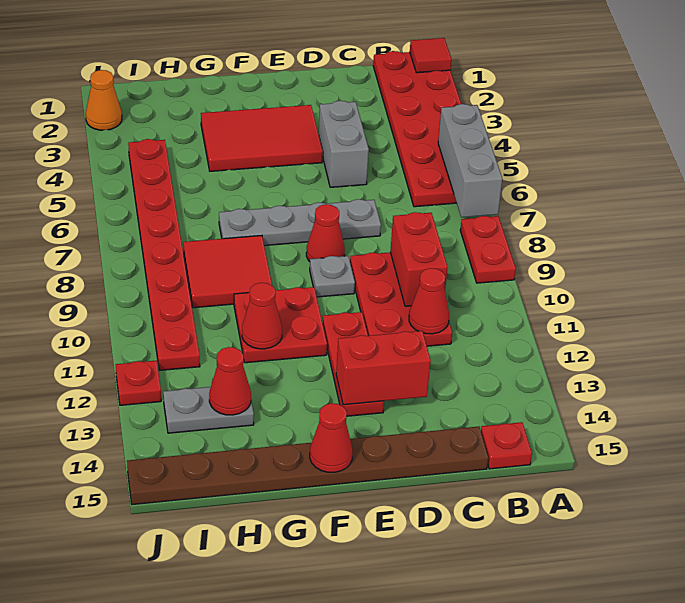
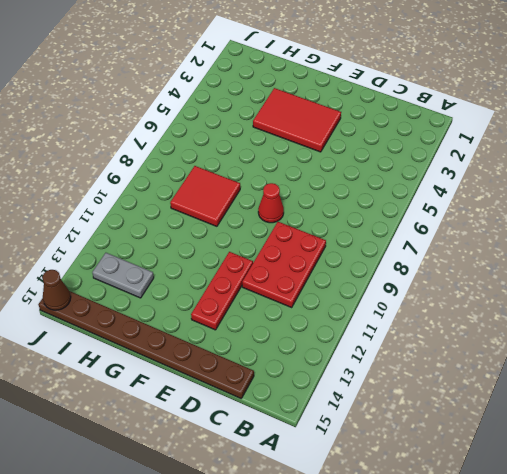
brown 1x1 cone [42,270,71,310] -> none
none -> red 2x6 plate [373,51,461,207]
none -> red 1x2 plate [460,216,516,283]
none -> red 1x1 plate [481,422,532,469]

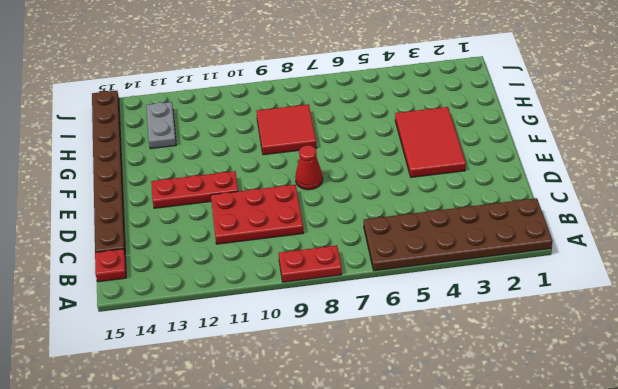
brown 2x6 plate [364,198,552,271] -> red 2x6 plate [373,51,461,207]
none -> grey 1x2 brick [319,101,369,187]
none -> grey 1x4 plate [219,199,381,246]
none -> grey 1x1 plate [310,256,355,297]

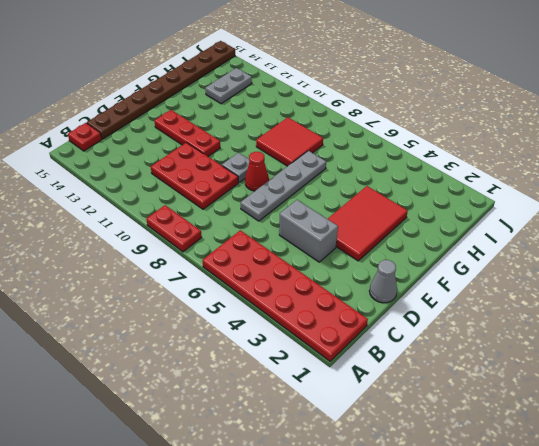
grey 1x1 cone [369,260,397,303] -> none
none -> red 2x2 plate [234,287,327,363]
none -> red 1x8 plate [128,139,200,371]
none -> orange 1x1 cone [86,70,122,130]

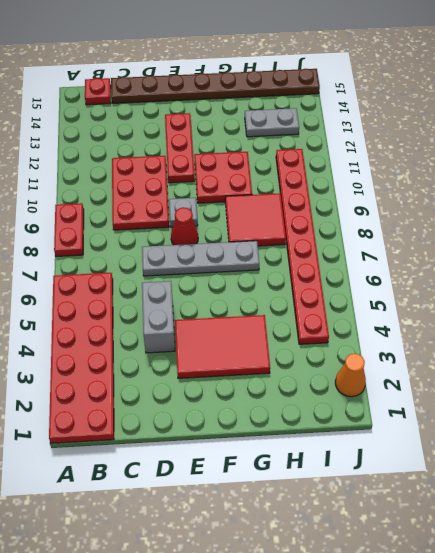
none -> red 1x1 plate [116,360,161,405]
none -> red 1x1 tile [410,38,451,73]
none -> grey 1x3 brick [438,104,502,217]

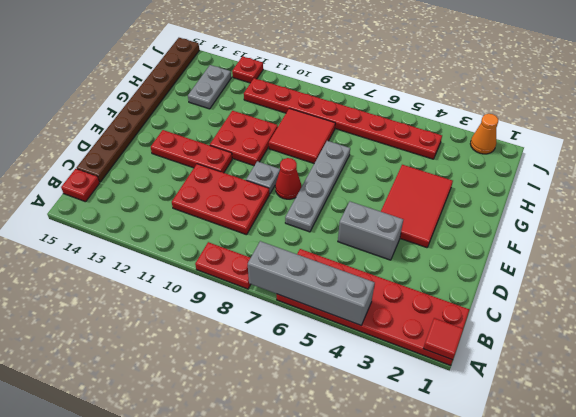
grey 1x4 brick [248,241,375,325] -> grey 1x3 brick [438,104,502,217]
none -> red 1x2 brick [390,212,448,306]
none -> red 1x1 cone [409,268,449,334]
none -> red 1x2 brick [336,331,431,405]

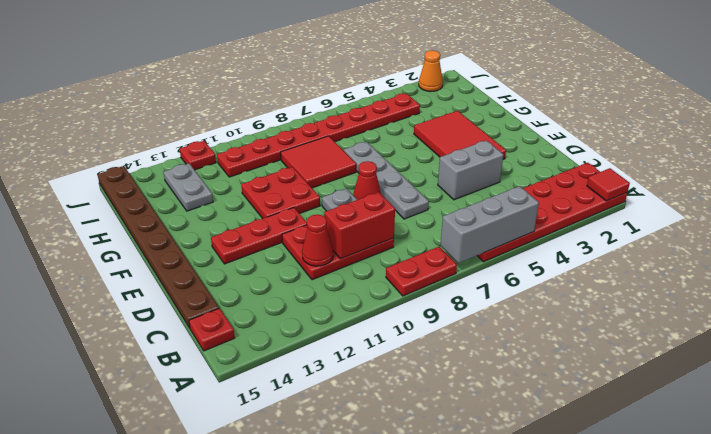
none -> red 1x2 brick [336,331,431,405]
none -> red 1x1 cone [310,403,353,472]
none -> red 1x1 cone [242,283,282,349]

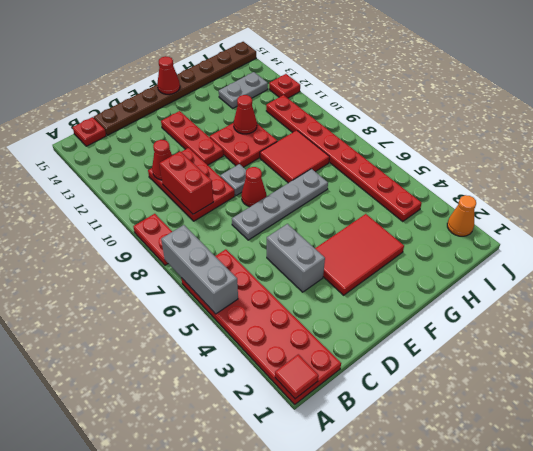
none -> red 1x2 brick [336,331,431,405]
none -> red 1x1 cone [209,347,251,415]

